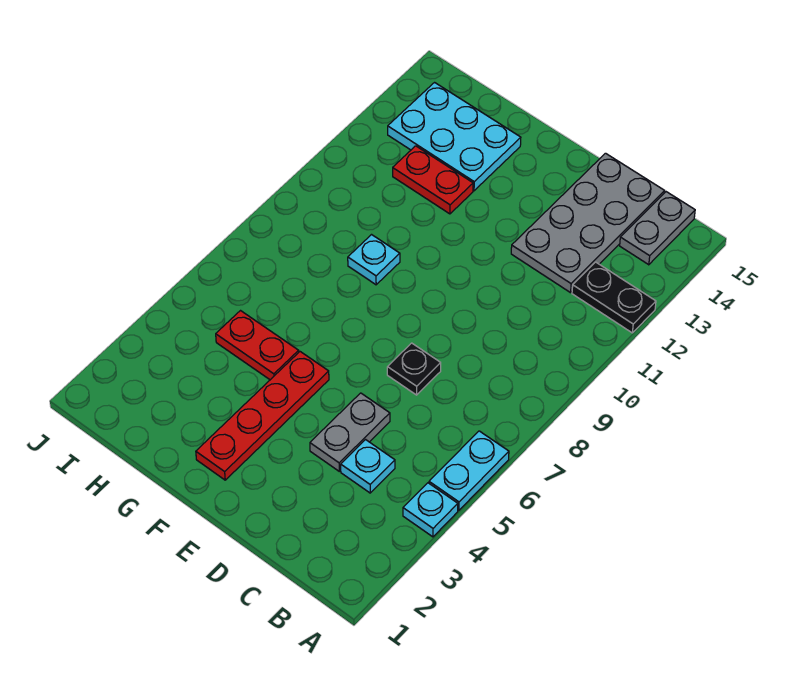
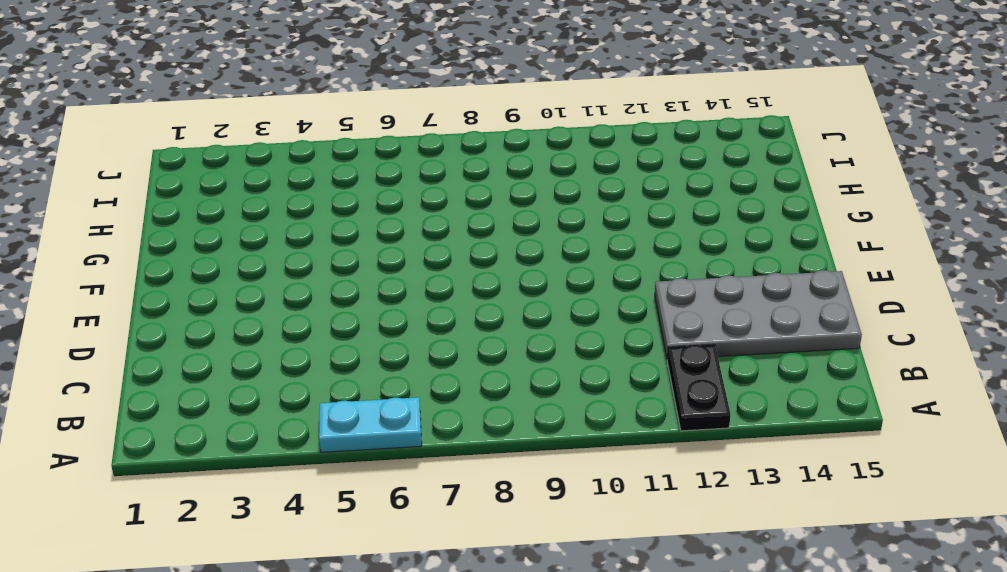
none -> cyan 1x1 plate [403,483,458,537]
none -> grey 1x2 plate [620,192,695,265]
none -> cyan 1x1 plate [341,440,395,493]

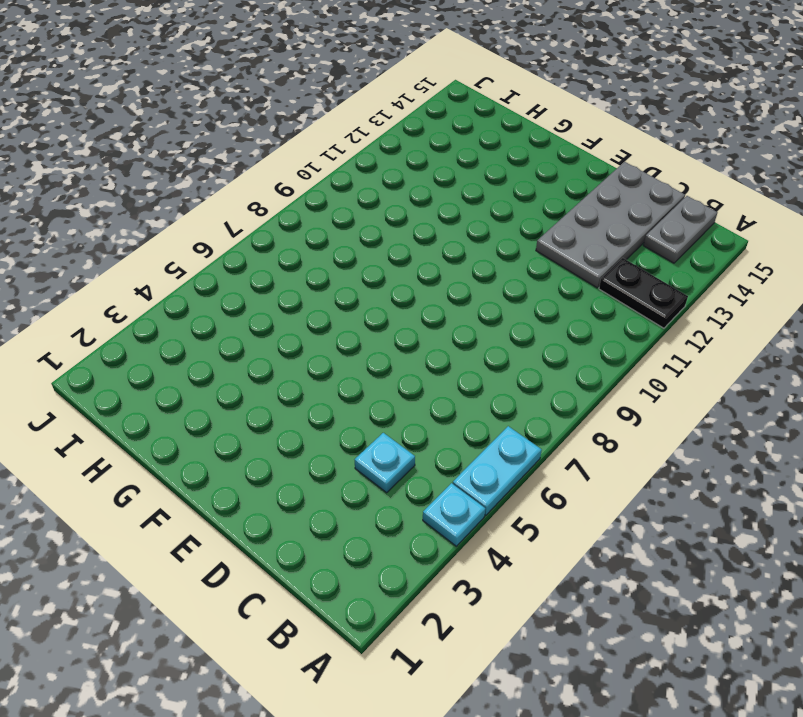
none -> grey 1x2 plate [310,393,390,471]
none -> black 1x1 plate [387,343,441,395]
none -> red 1x4 plate [196,352,329,480]

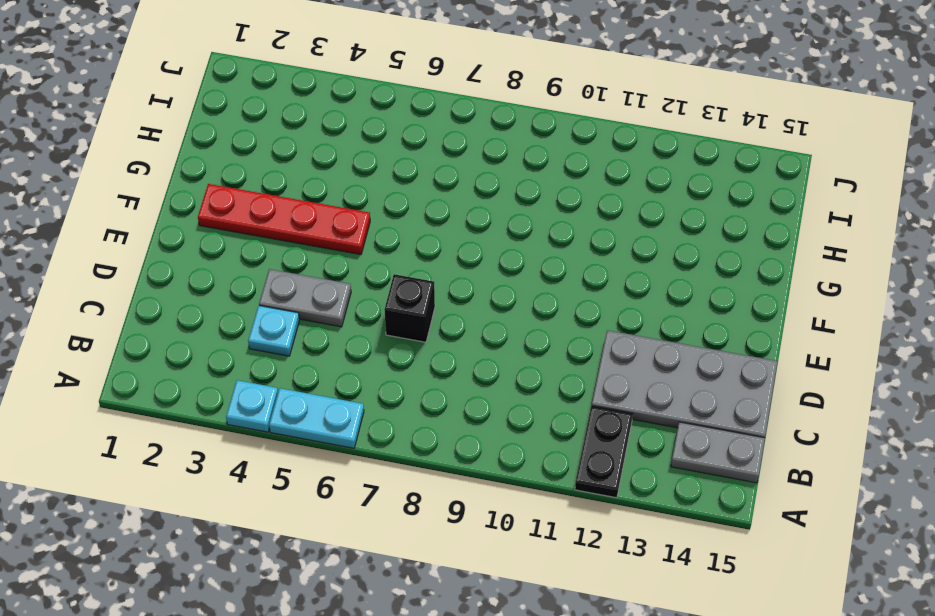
black 1x1 brick [385,274,435,342] -> black 1x1 plate [387,343,441,395]
none -> red 1x2 plate [216,311,299,380]
none -> cyan 1x1 plate [348,235,400,285]
none -> red 1x2 plate [393,146,473,214]

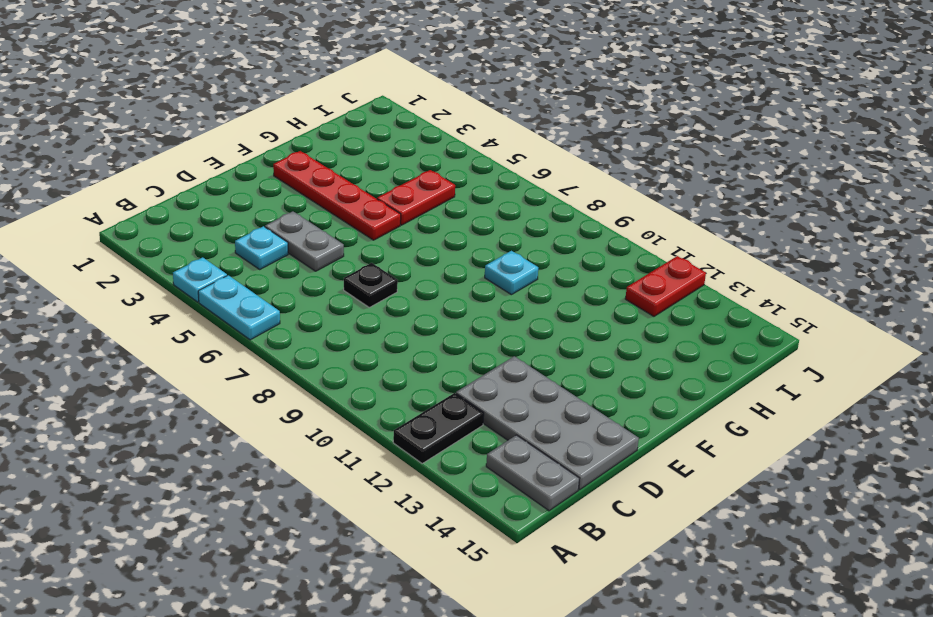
red 1x2 plate [625,256,706,316] -> red 1x2 plate moved to [393,146,473,214]
none -> cyan 2x3 plate [388,83,521,191]

